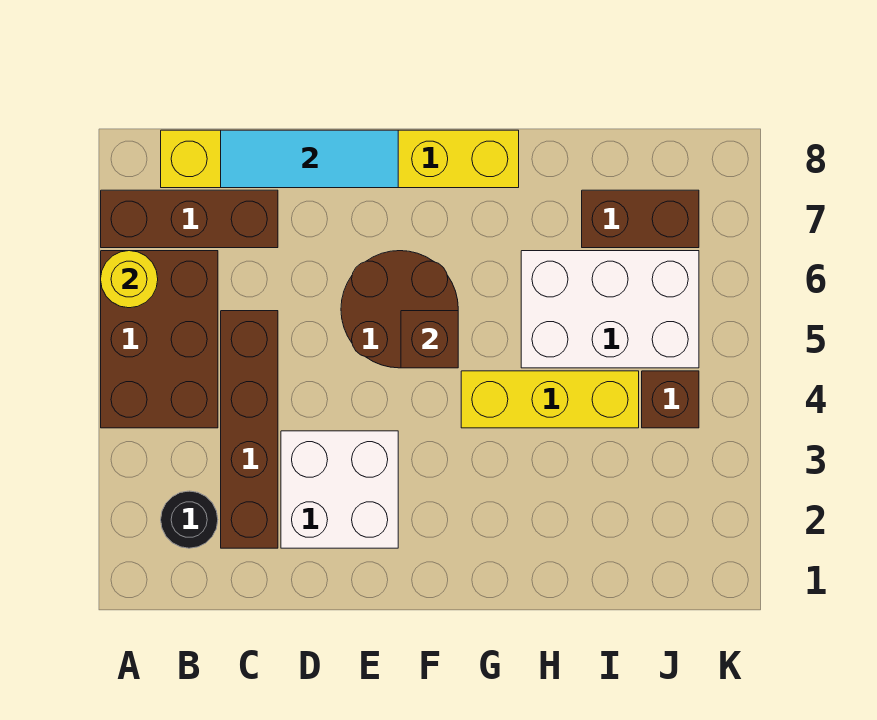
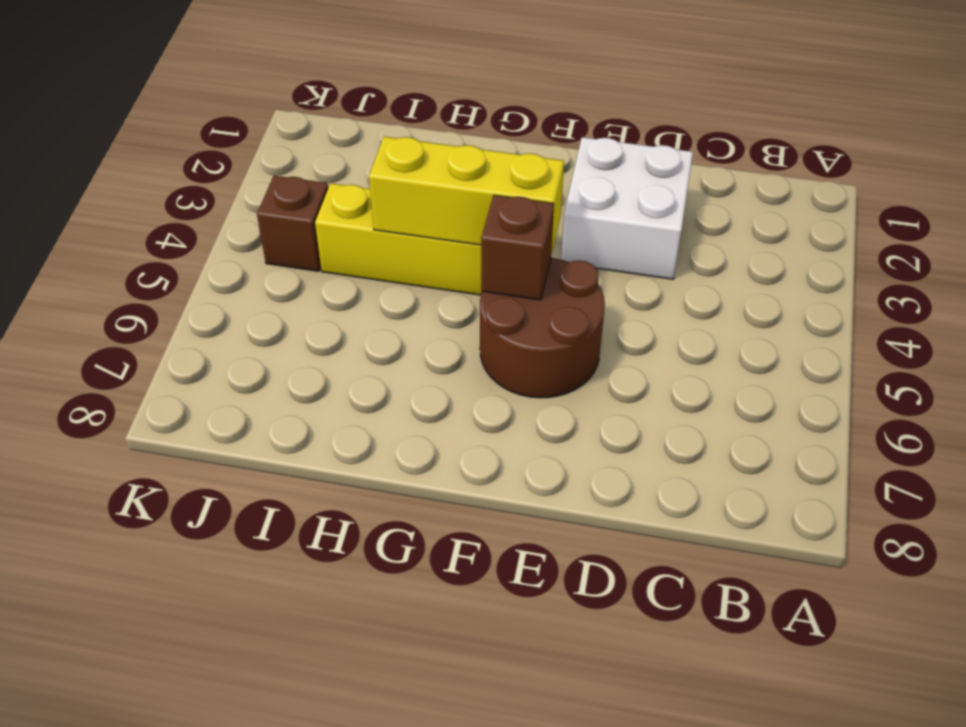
yellow 1x3 brick [369,137,564,255] -> none
none -> brown 2x3 brick [101,251,218,428]
none -> brown 1x3 brick [101,190,278,248]
none -> black 1x1 round brick [161,491,218,548]

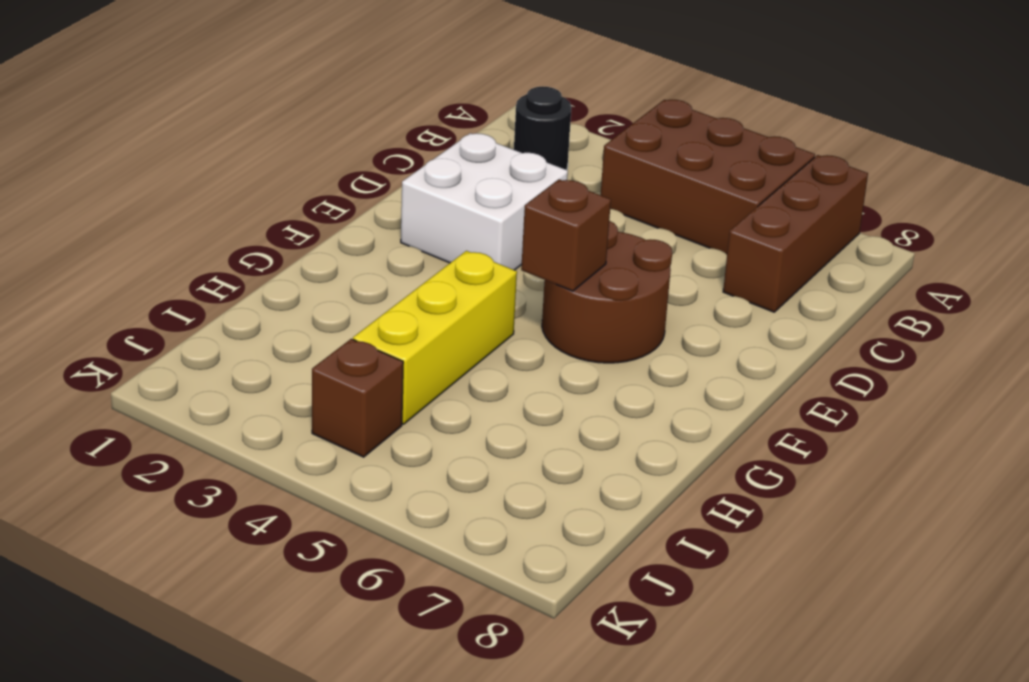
none -> yellow 1x6 brick [161,130,519,188]
none -> brown 1x4 brick [221,311,278,548]
none -> white 2x3 brick [521,251,699,368]

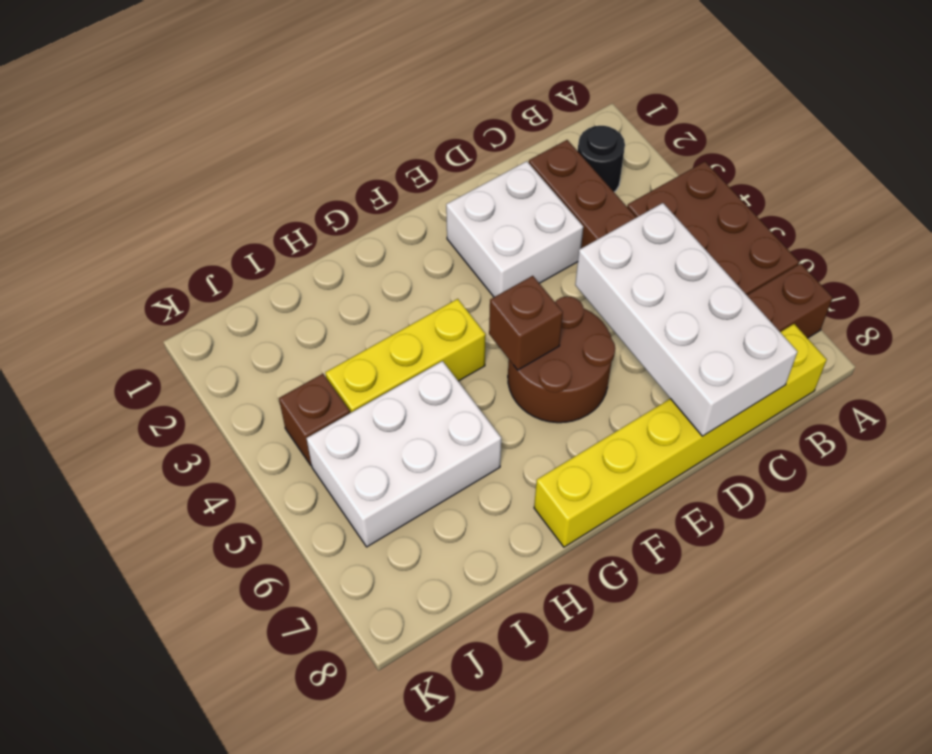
white 2x4 brick [575,203,798,436] -> cyan 1x3 tile [221,130,398,188]
none -> brown 1x2 brick [582,190,699,248]
none -> yellow 1x1 round brick [101,251,158,308]

